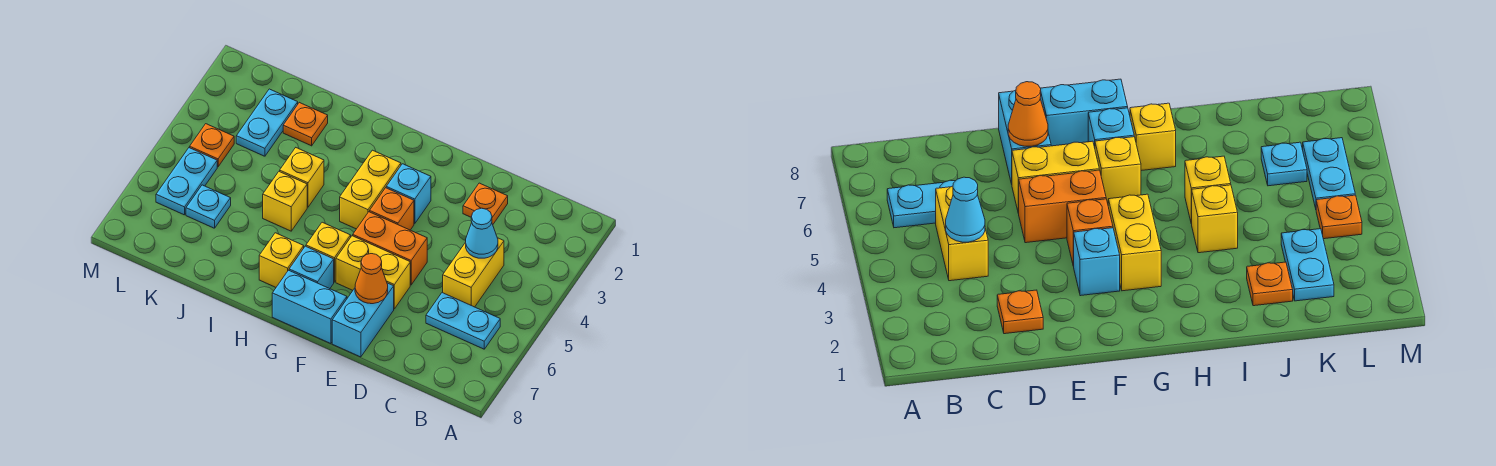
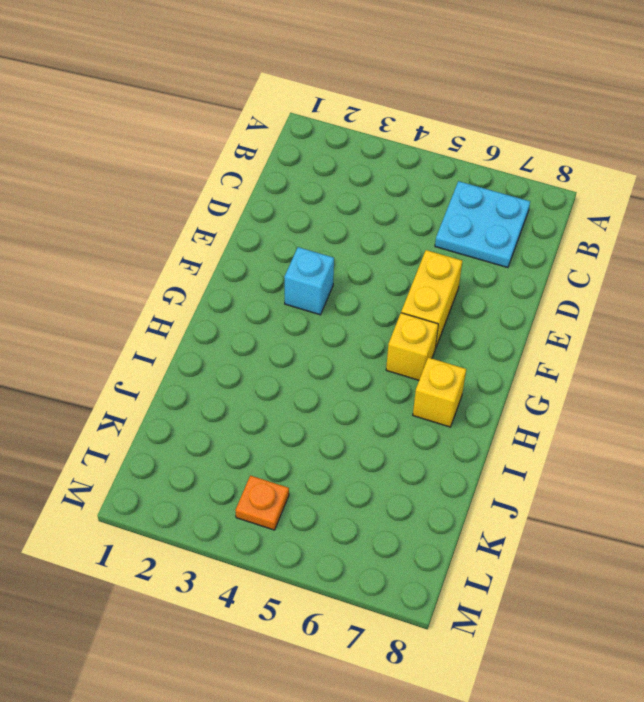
cyan 2x2 plate [435,181,530,268] -> cyan 1x2 plate [426,293,500,349]
none -> yellow 1x2 brick [443,238,504,307]
none -> orange 1x1 plate [463,183,508,224]
none -> orange 1x2 brick [353,212,427,285]

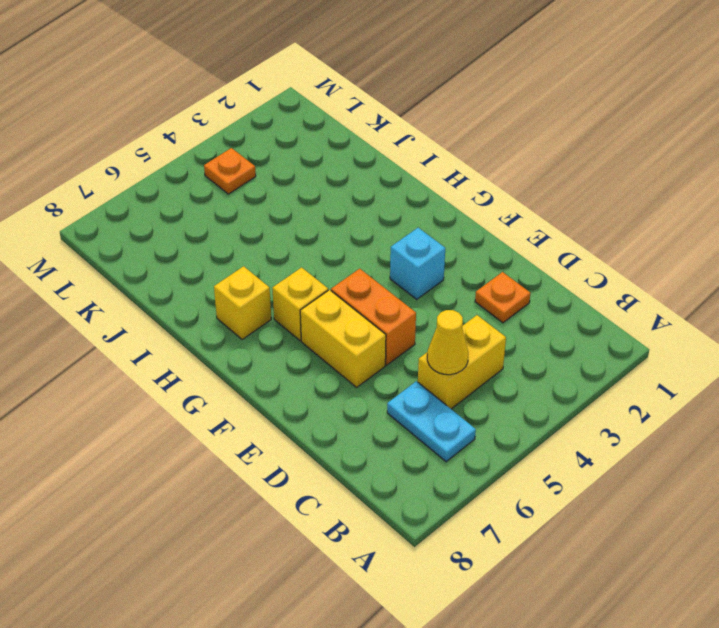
yellow 1x1 cone [427,310,468,375] -> none
none -> cyan 1x2 brick [332,283,394,357]
none -> orange 1x1 brick [370,188,414,230]
none -> cyan 1x2 brick [272,270,347,344]

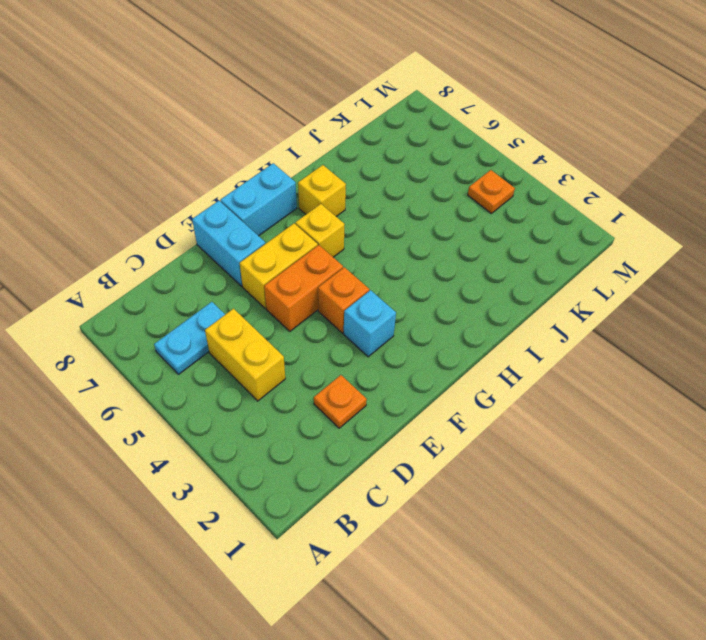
none -> yellow 1x2 brick [340,150,401,229]
none -> cyan 1x1 brick [289,246,334,289]
none -> yellow 1x1 brick [280,148,324,207]

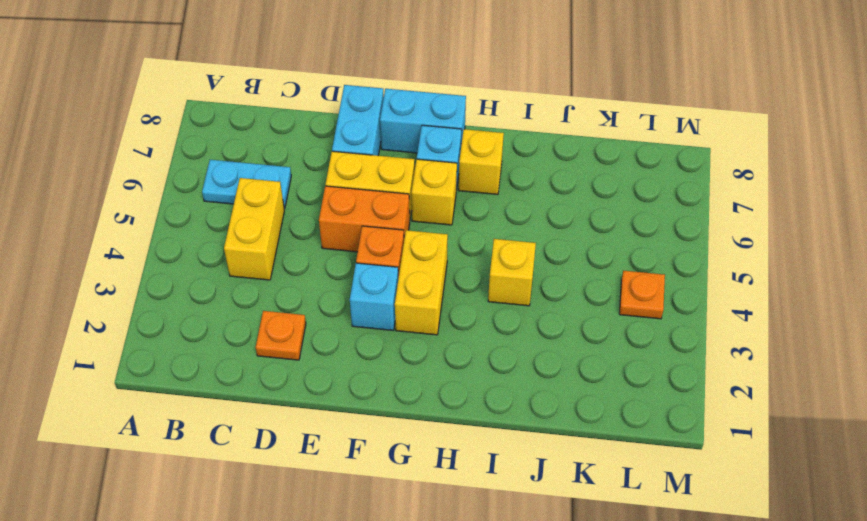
none -> yellow 1x1 brick [263,171,307,231]
none -> orange 1x1 plate [283,102,328,146]
none -> cyan 1x2 plate [236,89,298,156]

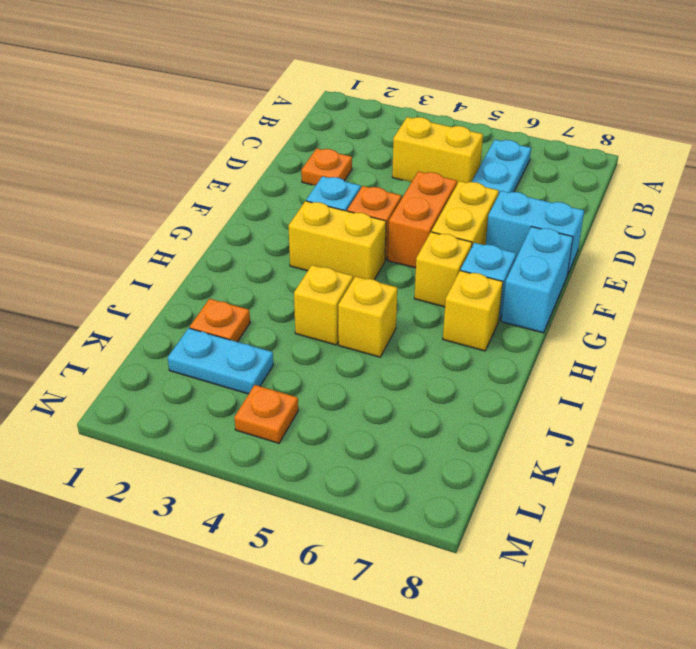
none -> cyan 1x1 plate [186,185,231,228]
none -> cyan 1x2 plate [156,148,217,215]
none -> cyan 1x1 cone [466,208,498,258]

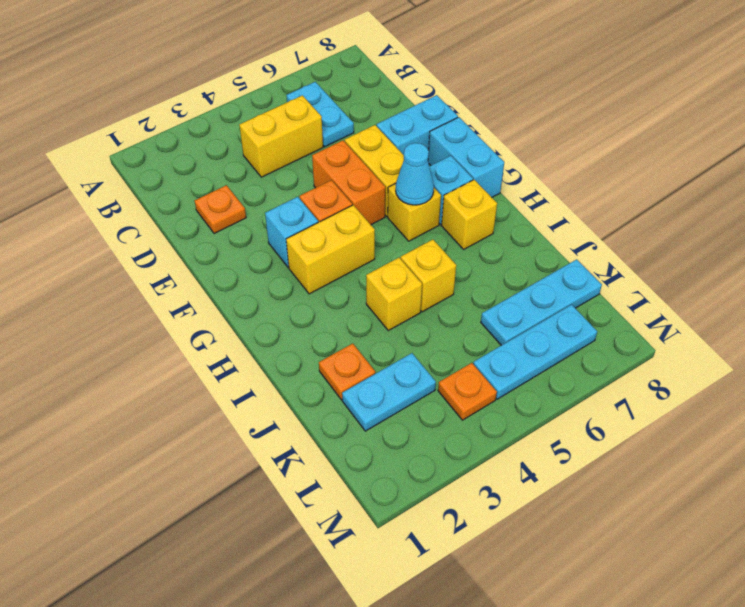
cyan 1x1 cone [396,143,434,205] -> cyan 1x1 cone moved to [466,208,498,258]
cyan 1x3 plate [481,259,602,345] -> cyan 1x1 plate [186,185,231,228]
cyan 1x3 plate [473,305,597,399] -> cyan 1x2 plate [156,148,217,215]
none -> orange 1x1 cone [355,254,388,304]

